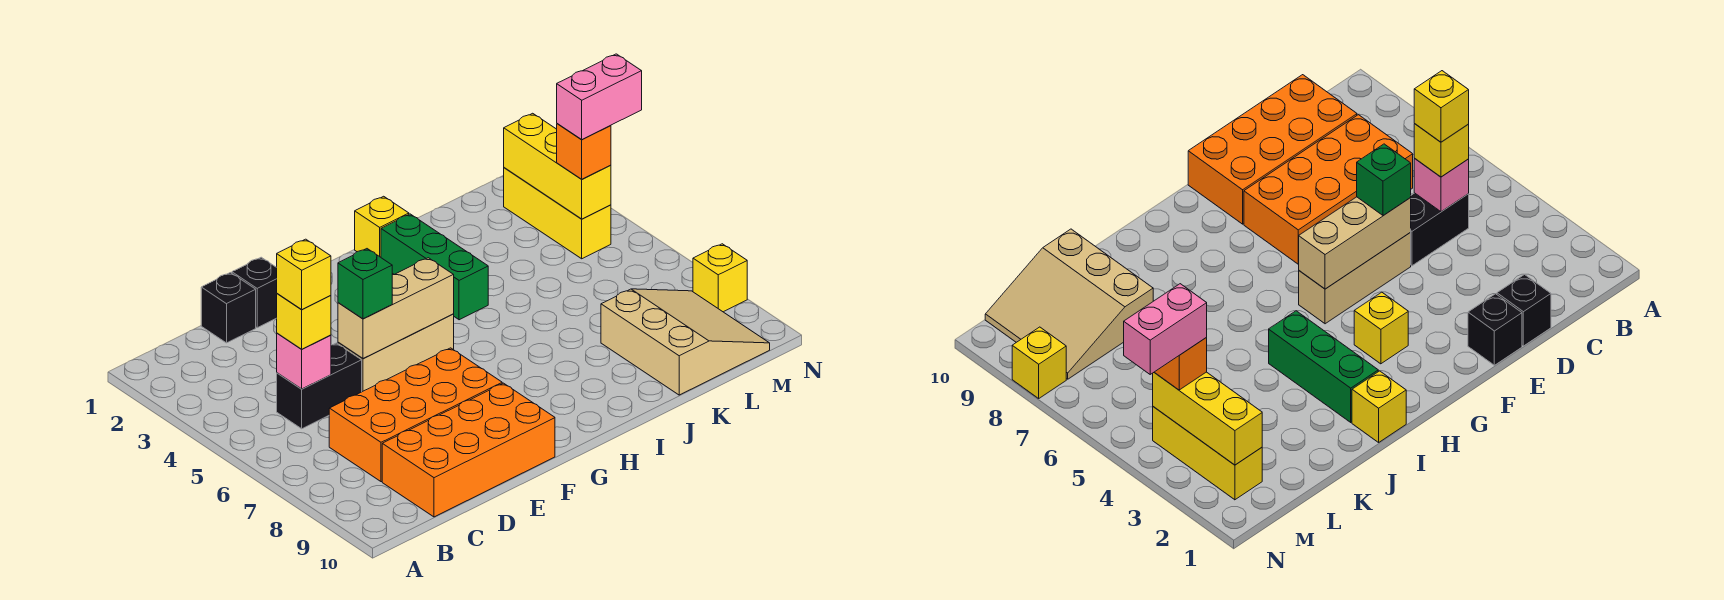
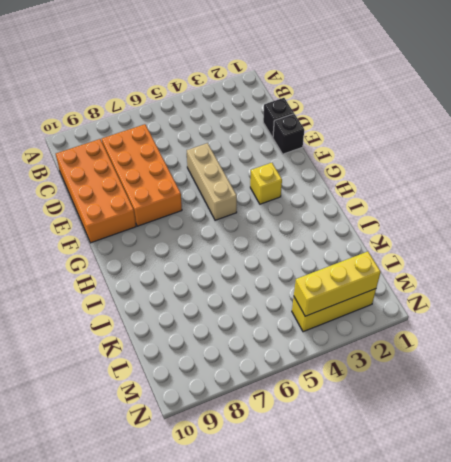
none -> black 1x2 brick [277,343,362,429]
none -> yellow 1x1 brick [355,196,409,257]
none -> green 1x3 brick [381,214,488,320]

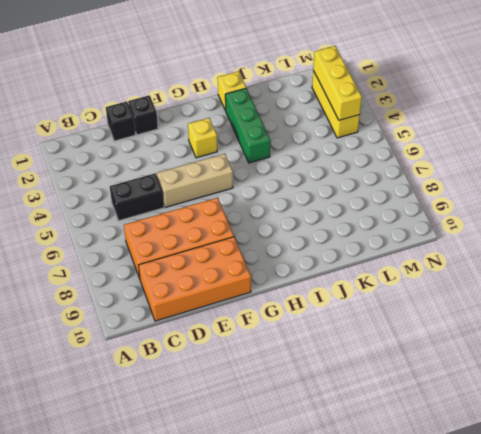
none -> tan 3x3 slope [601,289,770,395]
none -> yellow 1x1 brick [693,244,747,312]
none -> pink 1x1 brick [277,333,331,389]

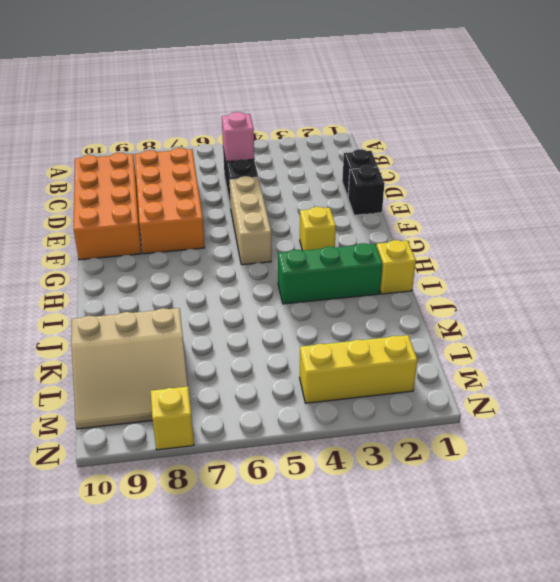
none -> tan 1x3 brick [338,258,454,358]
none -> yellow 1x3 brick [504,113,611,219]
none -> yellow 1x1 brick [277,294,331,349]

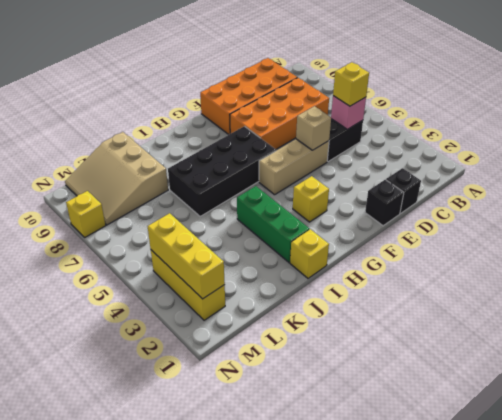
tan 1x1 brick [296,106,331,150] -> tan 1x3 brick [338,258,454,358]
black 2x4 brick [168,126,276,217] -> none
none -> green 1x1 brick [338,249,392,319]
none -> orange 1x1 brick [557,124,611,179]
none -> yellow 1x1 brick [277,239,331,310]

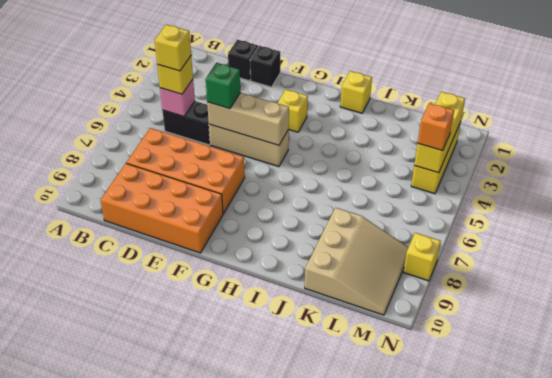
none -> green 1x3 brick [381,214,488,320]
none -> pink 1x2 brick [557,54,642,140]

